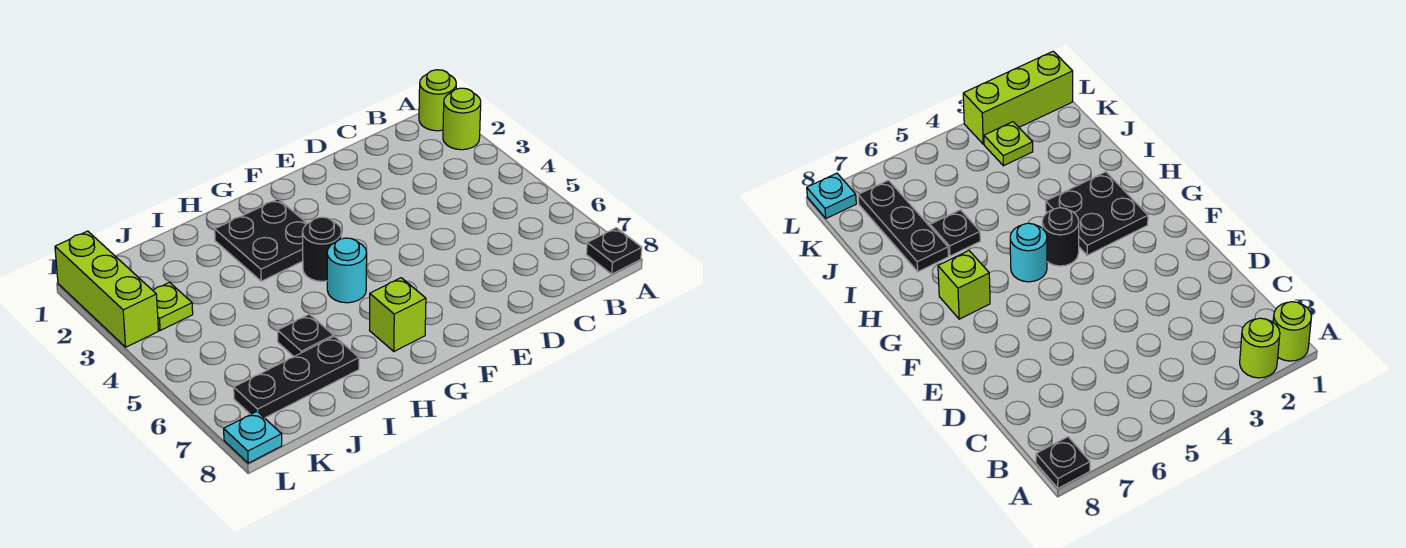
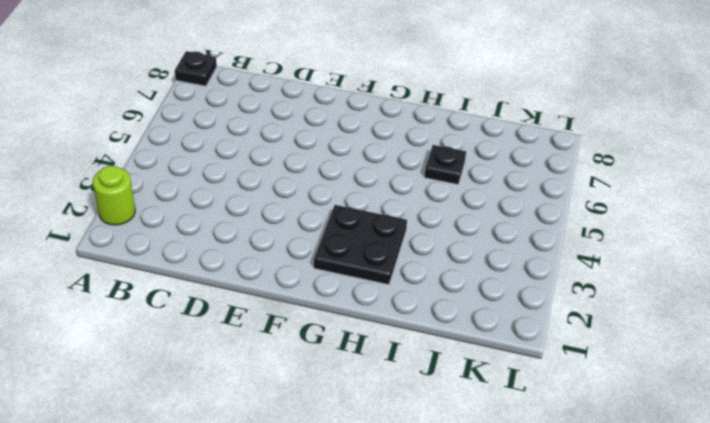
none -> lime 1x1 round brick [419,70,456,131]
none -> black 1x1 round brick [302,217,342,281]
none -> cyan 1x1 round brick [327,238,367,303]

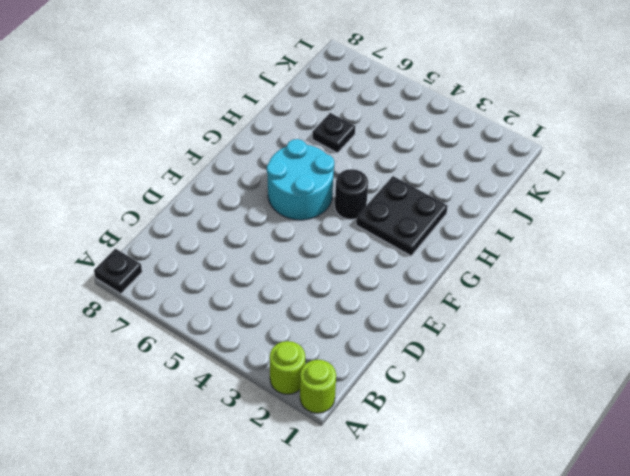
cyan 2x2 round brick [267,139,334,220] -> cyan 1x1 round brick [327,238,367,303]
none -> lime 1x1 brick [369,278,426,351]
none -> black 1x3 plate [234,336,359,418]
none -> lime 1x1 plate [153,282,193,331]

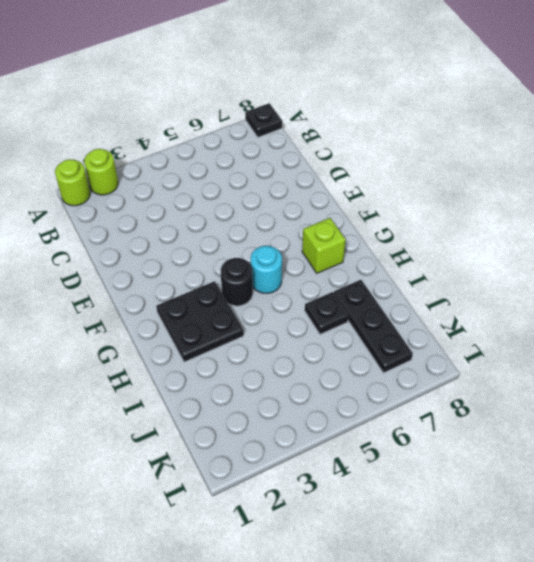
none -> lime 1x1 plate [153,282,193,331]
none -> lime 1x3 brick [55,231,158,347]
none -> cyan 1x1 plate [224,412,282,463]

